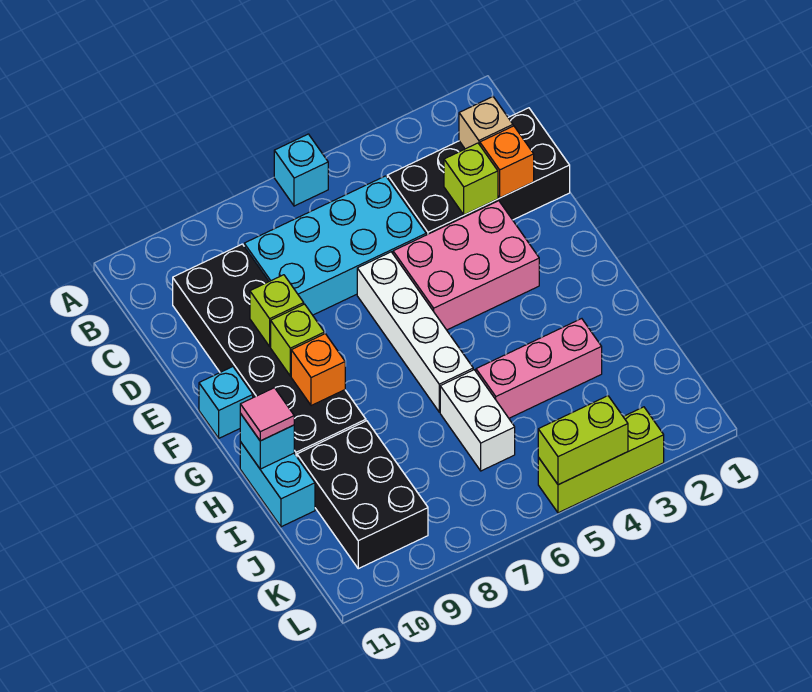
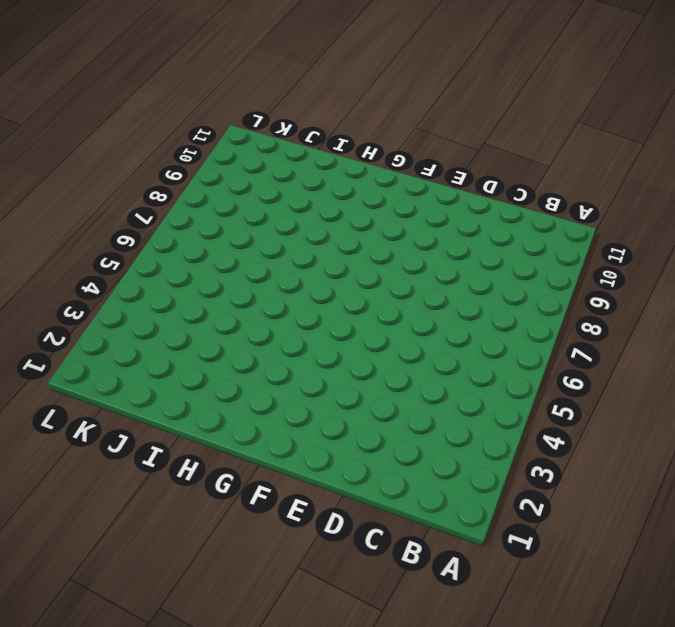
none -> cyan 1x1 brick [274,134,328,206]
none -> black 2x4 brick [387,108,570,235]
none -> cyan 2x4 brick [244,176,426,315]

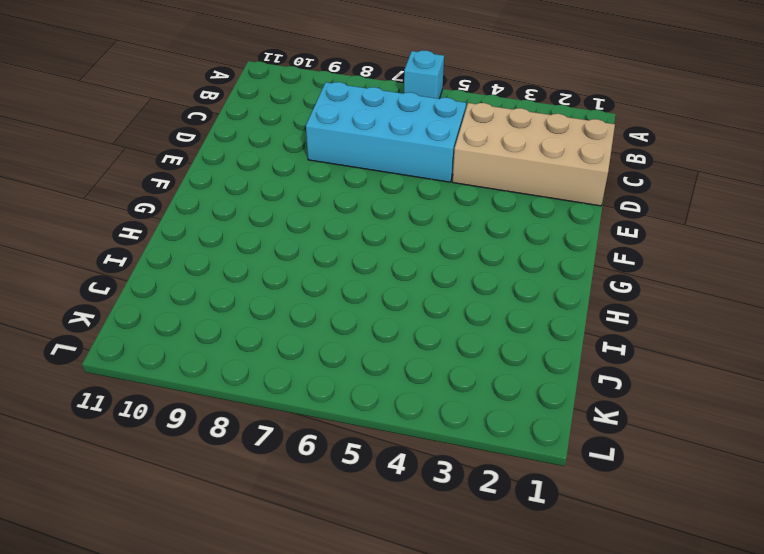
tan 2x4 brick [452,103,615,206] -> black 2x4 brick [387,108,570,235]
none -> black 2x6 brick [173,244,366,456]
none -> pink 2x3 brick [393,201,539,330]
none -> white 1x4 brick [357,252,473,412]

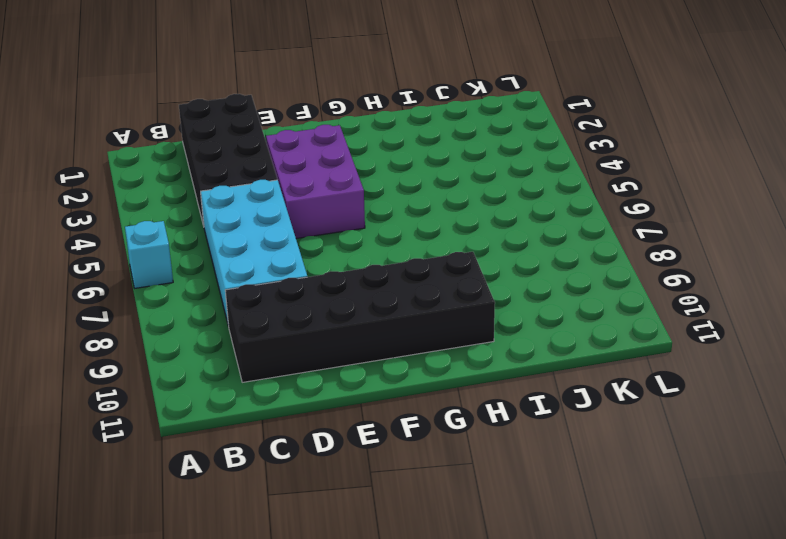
purple 2x3 brick [266,125,365,239] -> pink 2x3 brick [393,201,539,330]
none -> white 1x4 brick [357,252,473,412]
none -> cyan 1x1 brick [199,367,253,438]
none -> cyan 1x2 brick [240,442,315,527]

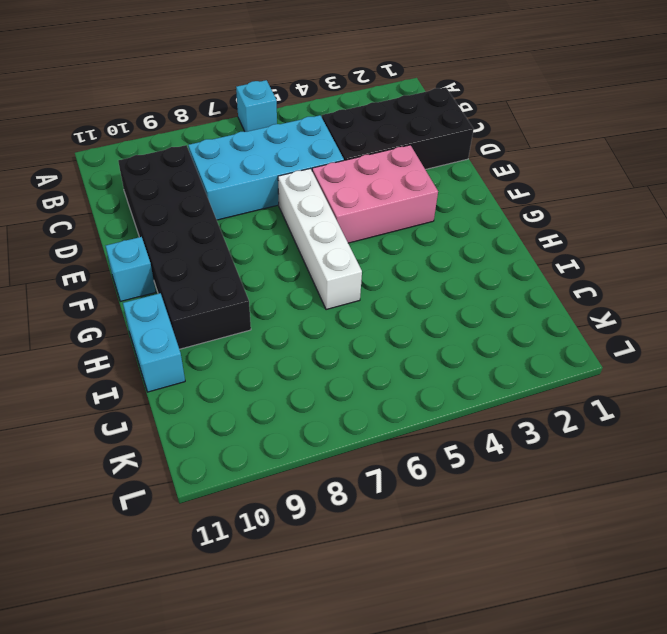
none -> pink 1x3 brick [476,319,602,418]
none -> white 1x2 brick [440,370,515,471]
none -> black 2x3 brick [297,421,428,569]

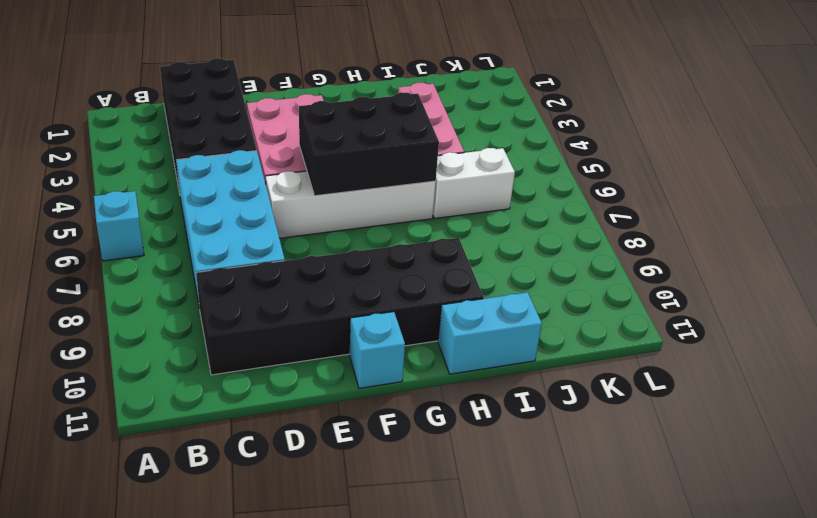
black 2x3 brick [299,92,439,196] -> black 2x3 brick moved to [297,421,428,569]
none -> lime 1x3 brick [538,407,664,513]
none -> tan 1x1 brick [459,97,513,149]
none -> orange 1x1 brick [480,126,534,198]

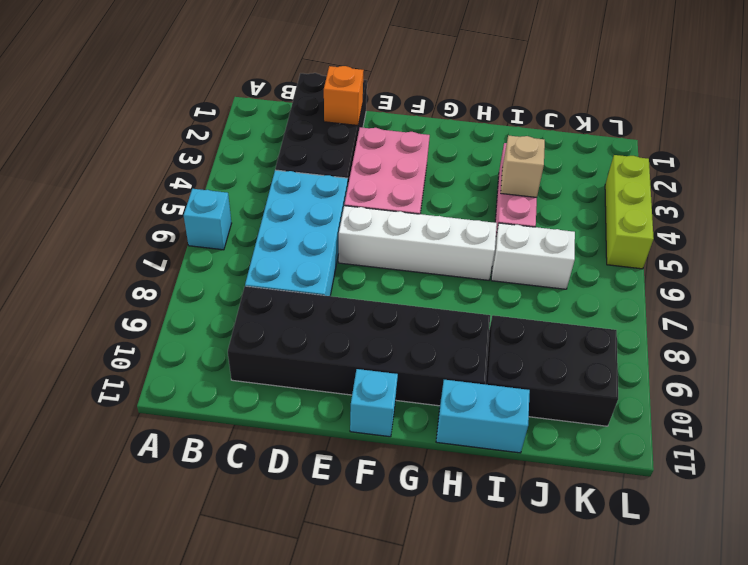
tan 1x1 brick [501,135,545,197] -> tan 1x1 brick moved to [459,97,513,149]
none -> lime 1x1 brick [444,143,498,215]
none -> lime 1x1 brick [250,275,304,346]
none -> lime 1x1 brick [271,304,324,376]

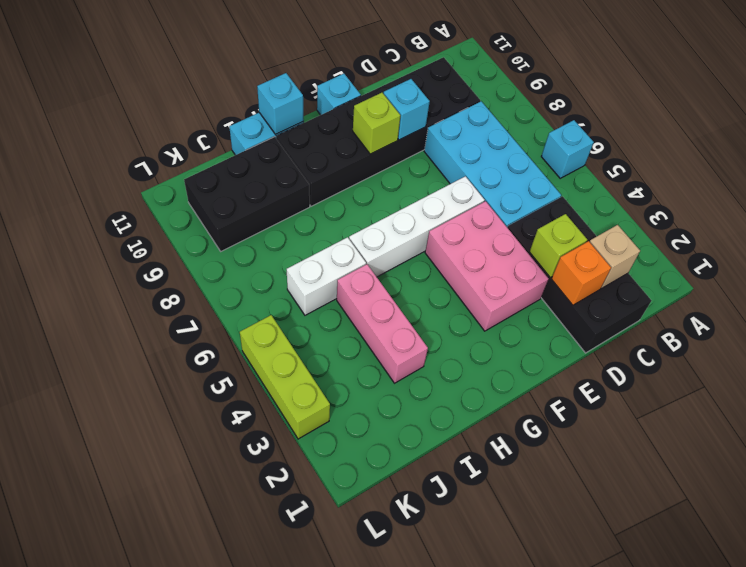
cyan 1x1 brick [383,79,430,140] -> lime 1x1 brick [250,275,304,346]
none -> orange 1x1 brick [291,334,345,406]
none -> lime 1x2 brick [538,396,628,485]
none -> pink 1x1 tile [240,388,294,441]

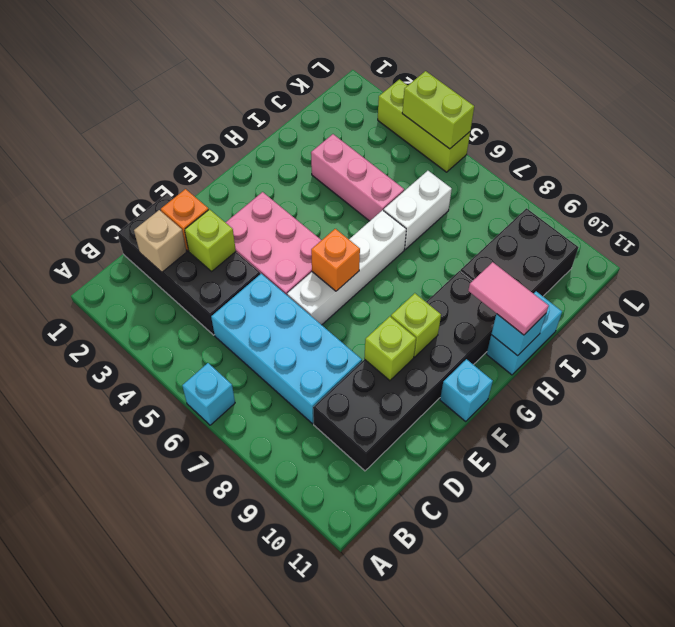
orange 1x1 brick [311,229,360,291] -> orange 1x1 brick moved to [291,334,345,406]
pink 1x2 tile [468,262,549,335] -> pink 1x1 tile [240,388,294,441]

